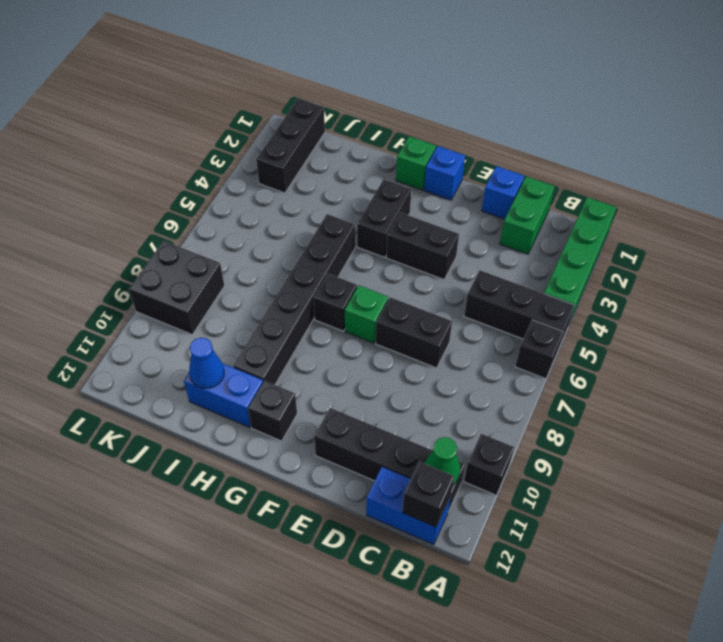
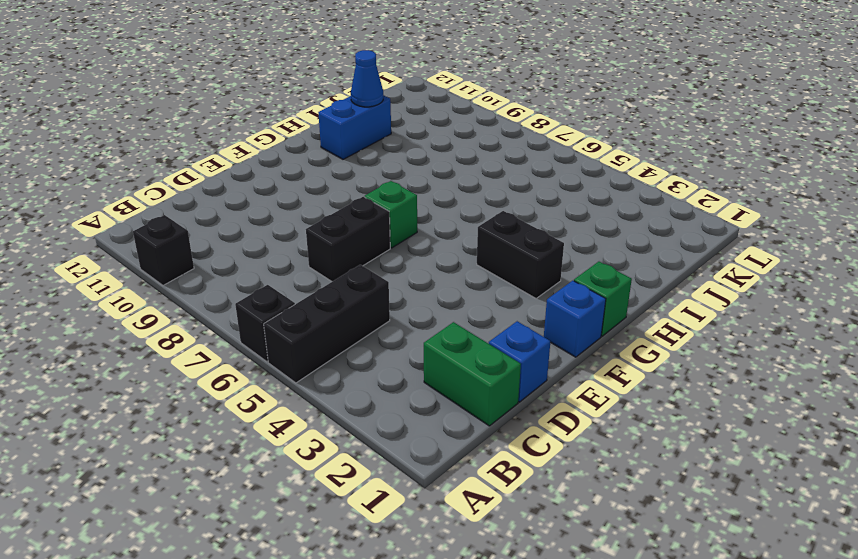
none -> green 1x4 brick [544,197,616,324]
none -> black 1x4 brick [314,408,465,512]
none -> blue 1x2 brick [366,467,451,545]

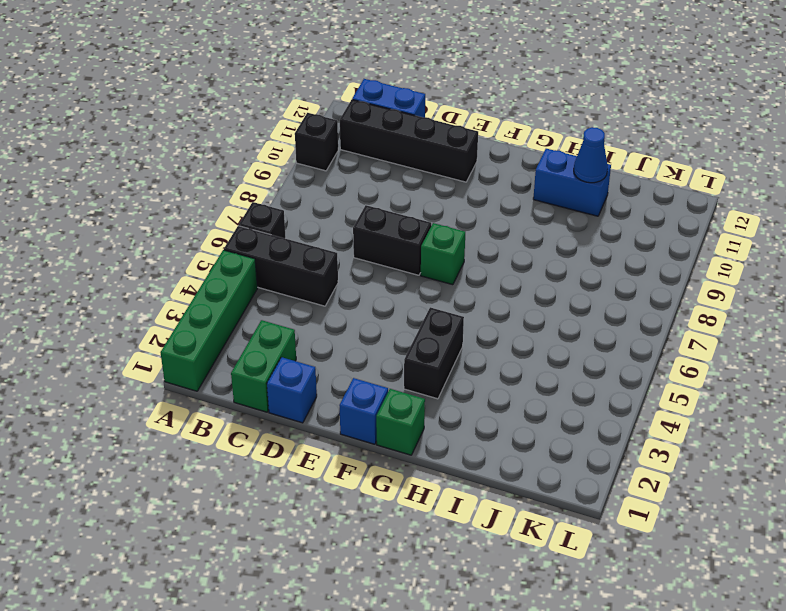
none -> black 1x2 brick [386,213,459,279]
none -> black 1x1 brick [313,274,357,331]
none -> black 1x1 brick [248,381,297,441]

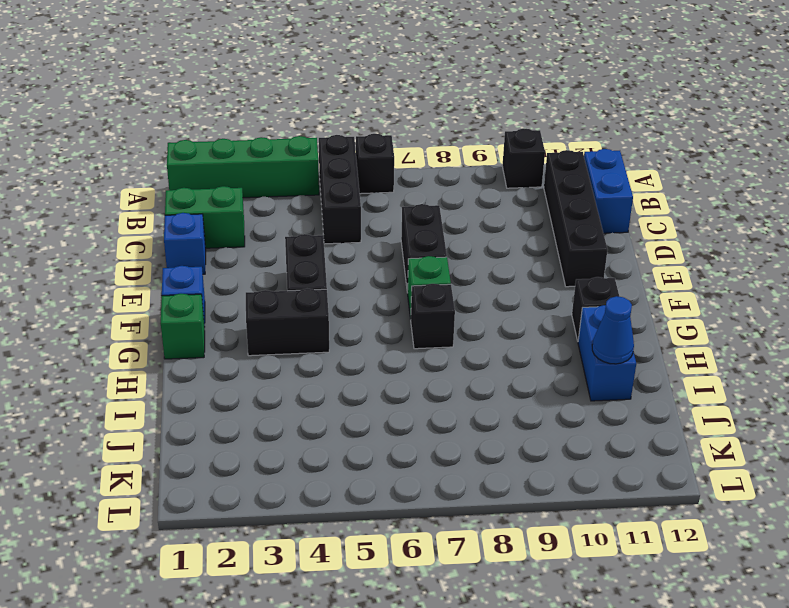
none -> black 1x6 brick [233,214,355,385]
none -> black 1x3 brick [256,98,325,193]
none -> black 2x2 brick [129,241,224,335]

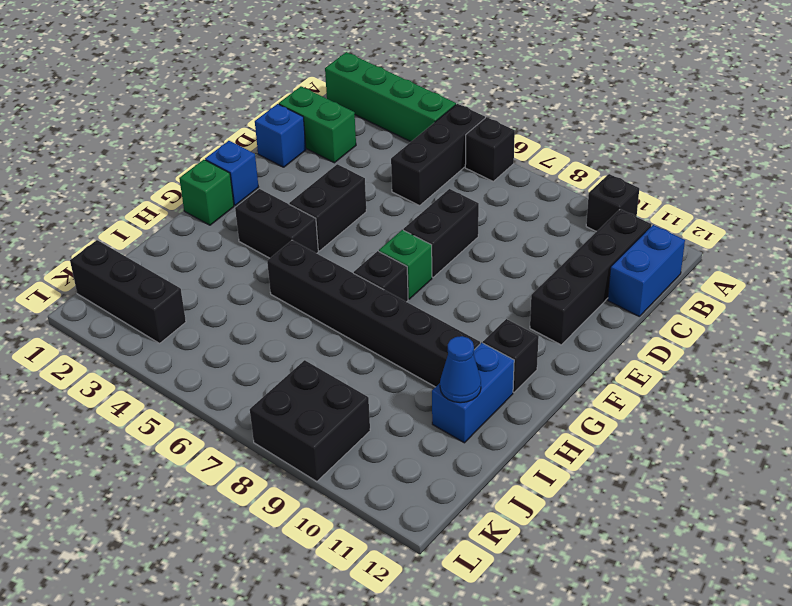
none -> green 1x1 cone [425,437,460,485]
none -> black 1x1 brick [402,462,454,527]

